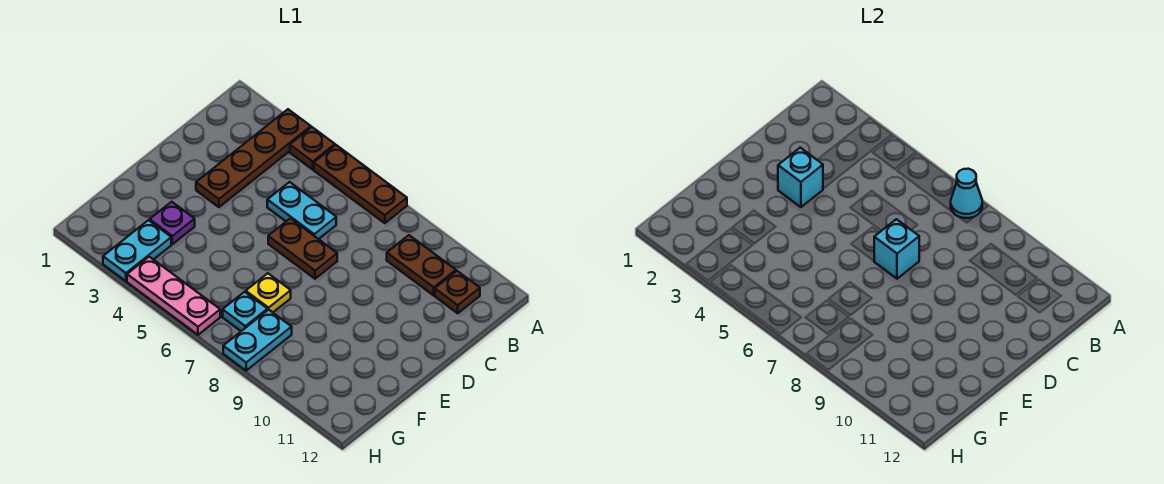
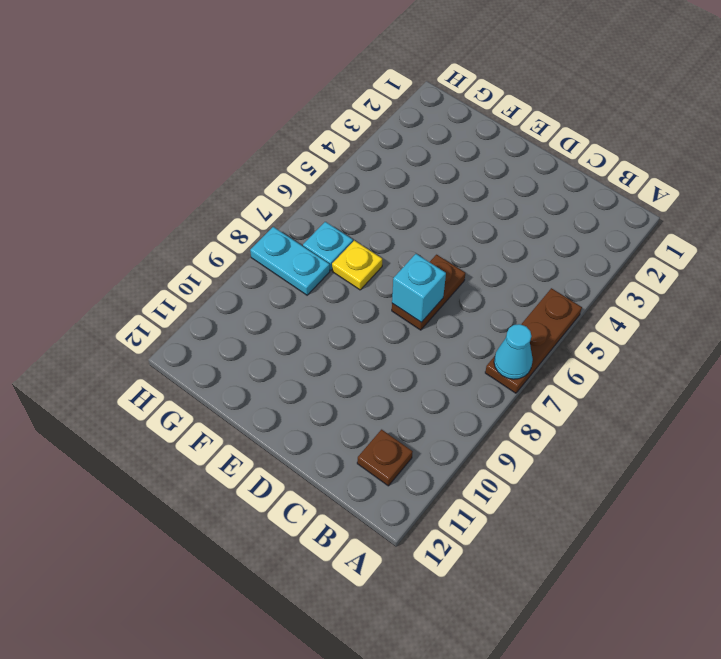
none -> brown 1x4 plate [196,109,311,207]
none -> brown 1x1 plate [290,127,335,169]
none -> brown 1x2 plate [387,235,456,295]

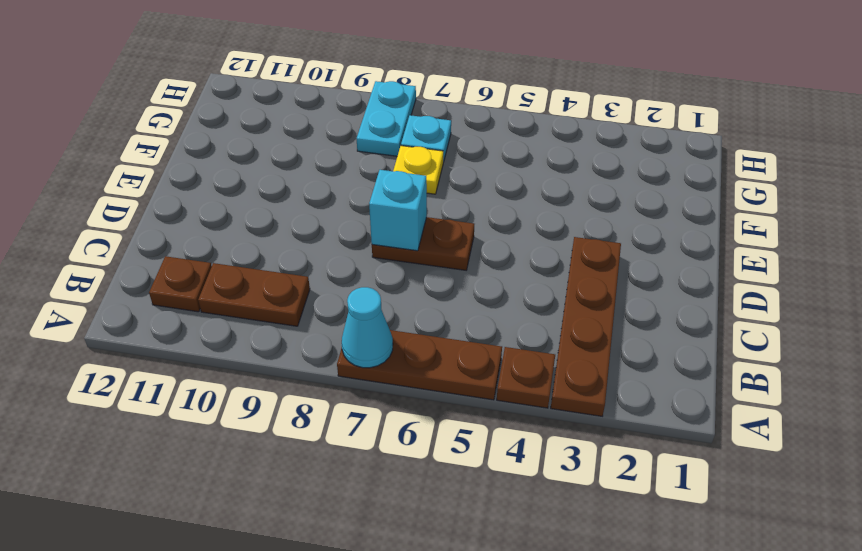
none -> cyan 1x2 plate [267,182,336,239]
none -> purple 1x1 plate [150,202,195,244]
none -> cyan 1x2 plate [103,220,171,281]

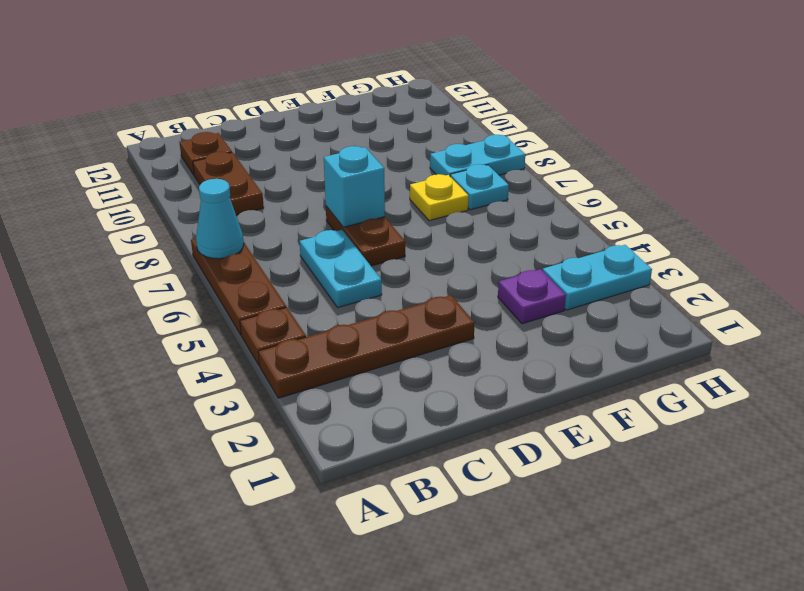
none -> pink 1x3 plate [127,257,220,335]
none -> cyan 1x1 brick [778,148,823,207]

